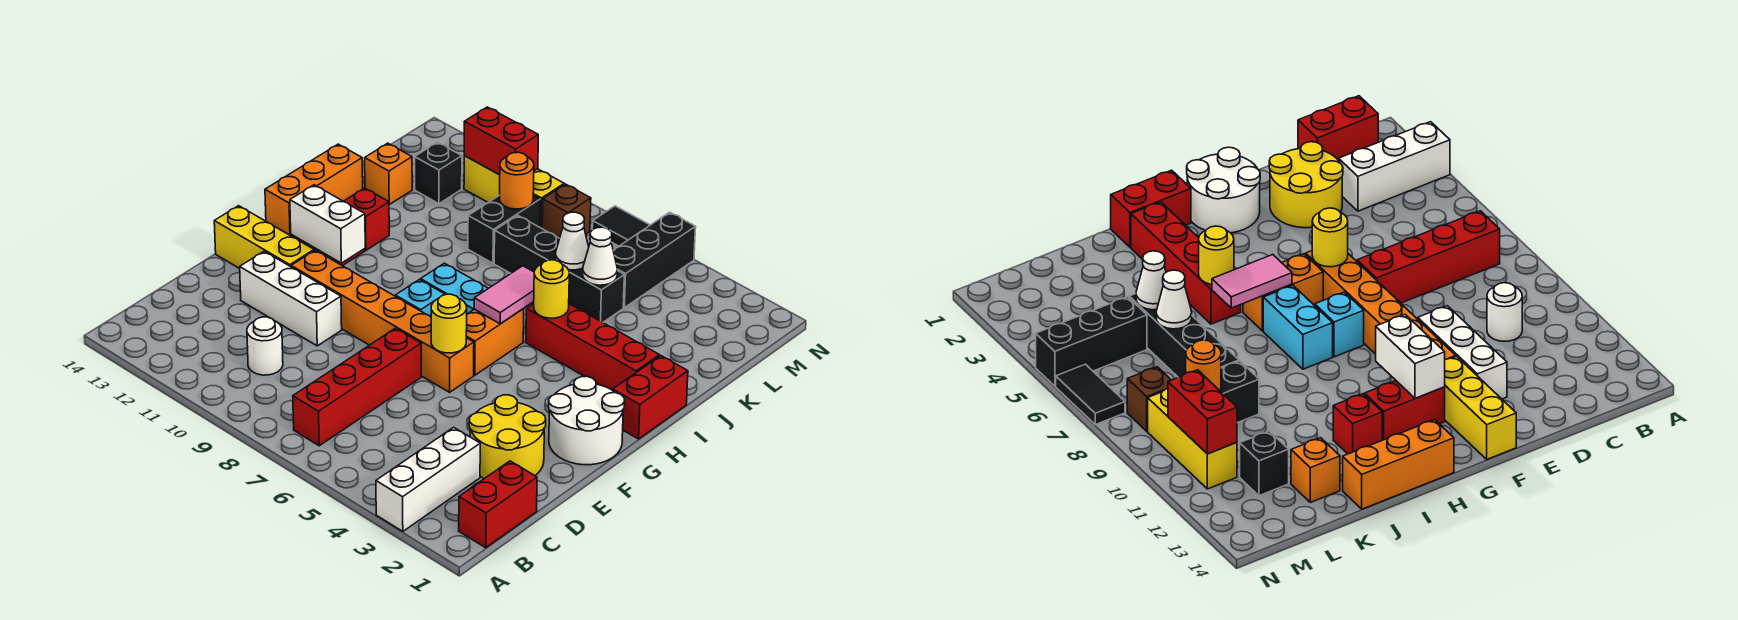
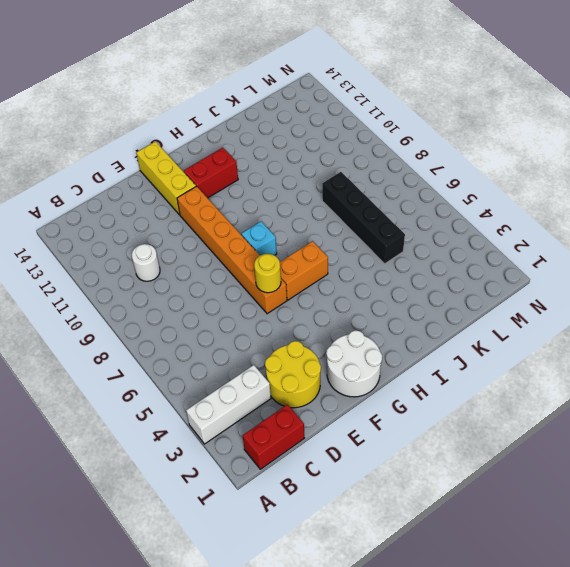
none -> red 1x4 brick [293,328,421,446]
none -> white 1x3 brick [240,251,342,346]
none -> red 1x2 brick [613,356,688,439]
none -> cyan 1x2 brick [421,263,488,314]

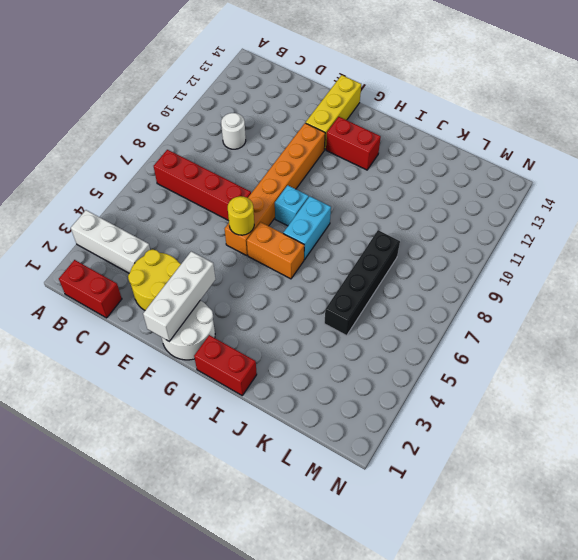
white 1x3 brick [143,251,216,341] -> white 1x3 brick moved to [240,251,342,346]
none -> orange 1x3 brick [265,144,363,236]
none -> red 1x4 brick [526,304,660,390]
none -> red 1x1 brick [344,188,389,250]
none -> black 1x2 brick [468,195,540,263]

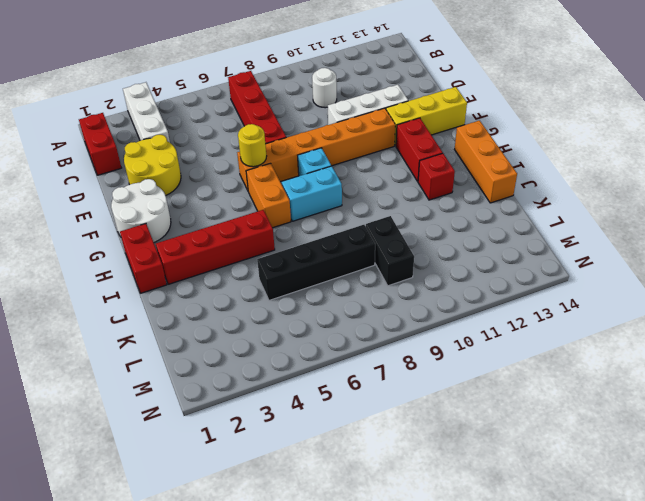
none -> orange 1x1 brick [365,143,412,204]
none -> black 1x3 brick [613,212,696,308]
none -> black 1x1 brick [415,142,462,204]
none -> brown 1x1 brick [542,184,591,238]

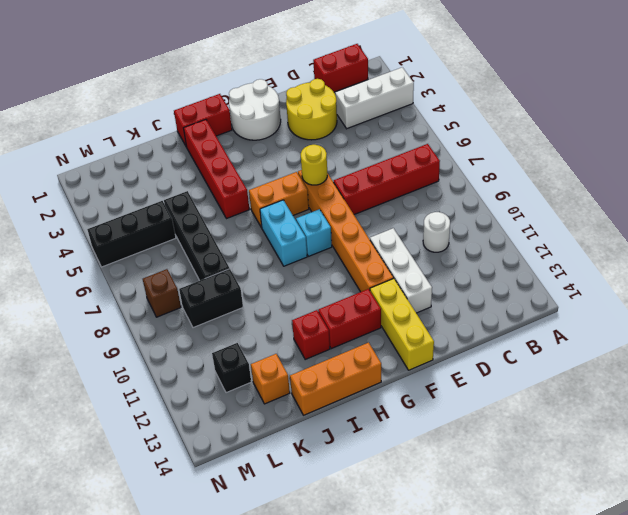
none -> yellow 1x3 brick [464,156,564,228]
none -> black 1x2 tile [592,206,650,246]
none -> white 1x2 brick [290,185,365,263]
none -> pink 1x2 tile [474,266,534,324]

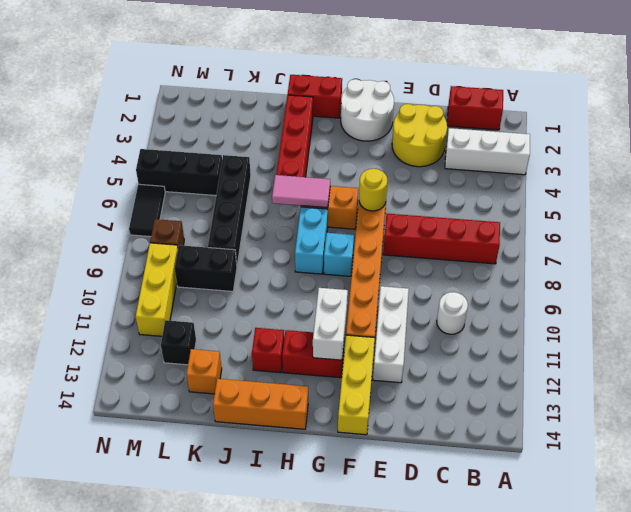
none -> yellow 1x1 round brick [534,260,569,318]
none -> white 1x1 cone [583,227,617,285]
none -> white 1x1 cone [555,212,589,270]
none -> orange 1x1 round brick [500,152,534,209]

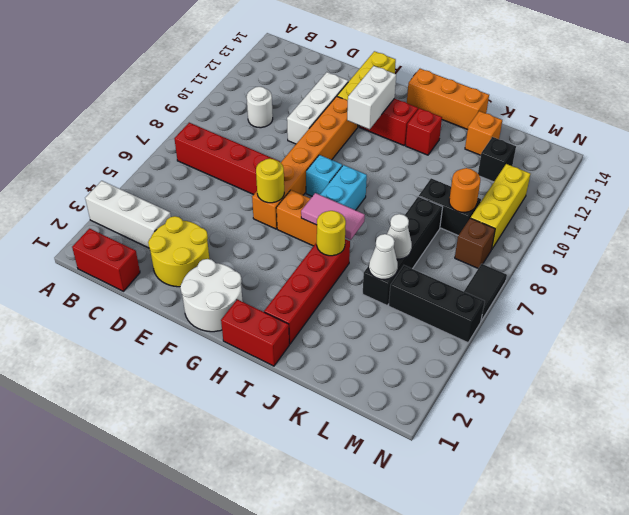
none -> red 1x2 brick [464,107,538,175]

